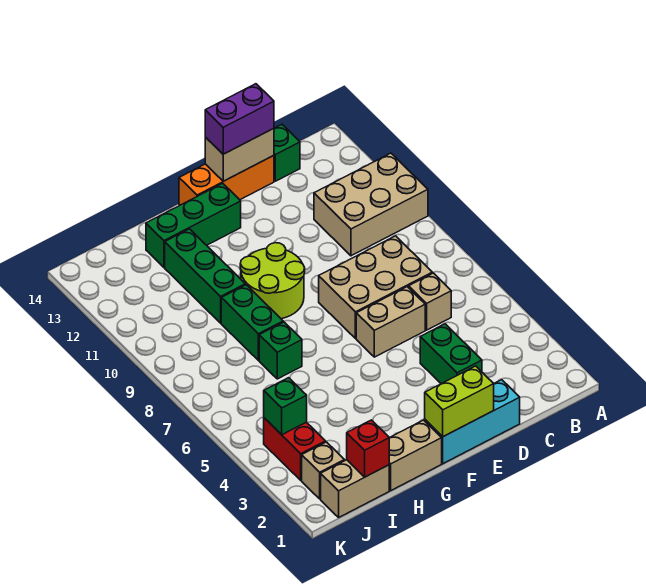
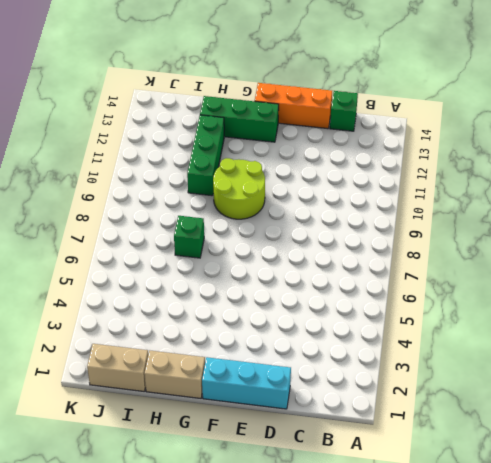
none -> tan 2x3 brick [314,153,428,256]
none -> tan 1x1 brick [409,273,451,330]
none -> tan 2x3 brick [319,236,432,339]

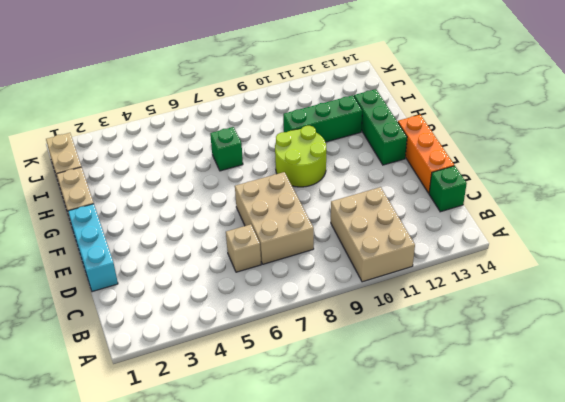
none -> green 1x2 brick [420,324,482,384]
none -> tan 1x2 brick [356,287,425,357]
none -> green 1x2 brick [221,285,283,360]

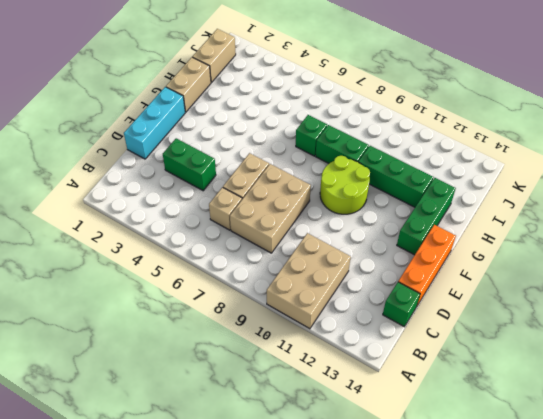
none -> tan 1x1 brick [302,442,344,499]
none -> red 1x2 brick [264,418,326,480]
none -> tan 1x2 brick [205,128,274,181]

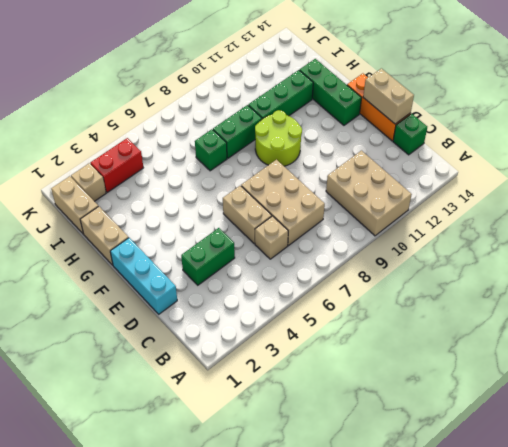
none -> lime 1x2 brick [425,366,494,437]
none -> red 1x1 brick [347,420,389,477]
none -> green 1x1 brick [264,378,307,435]

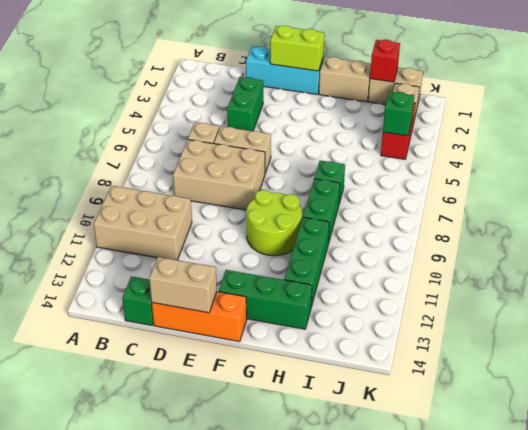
none -> purple 1x2 brick [205,84,274,154]

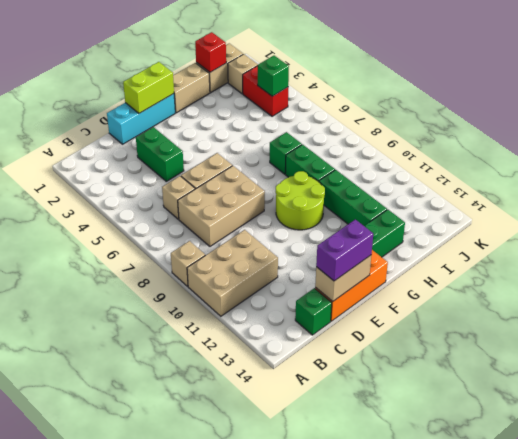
tan 1x1 brick [171,241,205,286] -> none

